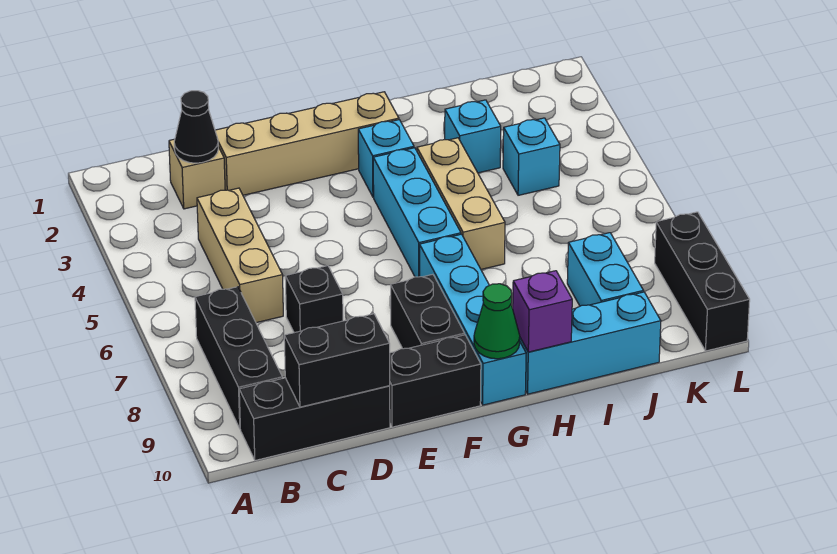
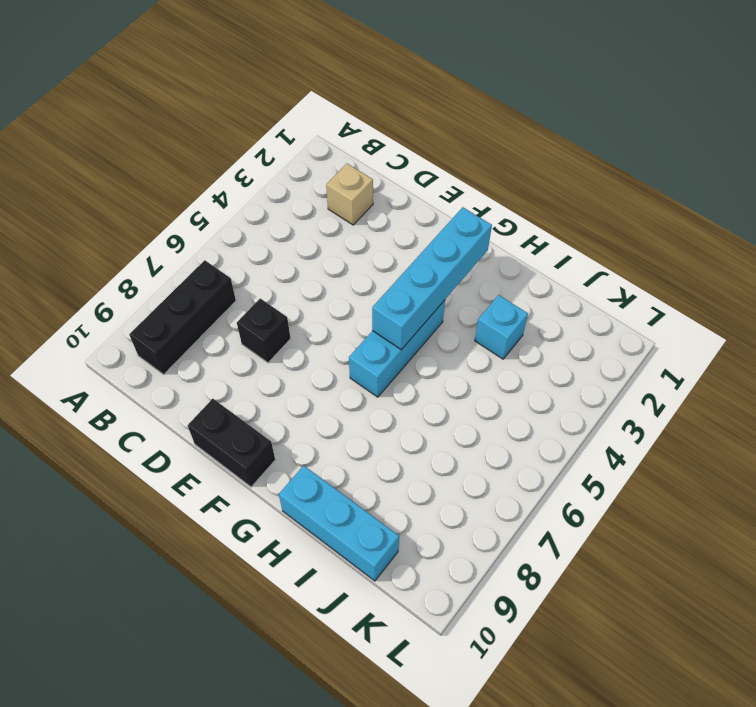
cyan 1x4 brick [372,207,492,350] -> cyan 1x4 brick moved to [420,234,526,405]
none -> black 1x3 brick [239,378,390,460]
none -> tan 1x3 brick [197,188,283,323]
none -> tan 1x4 brick [215,92,399,195]

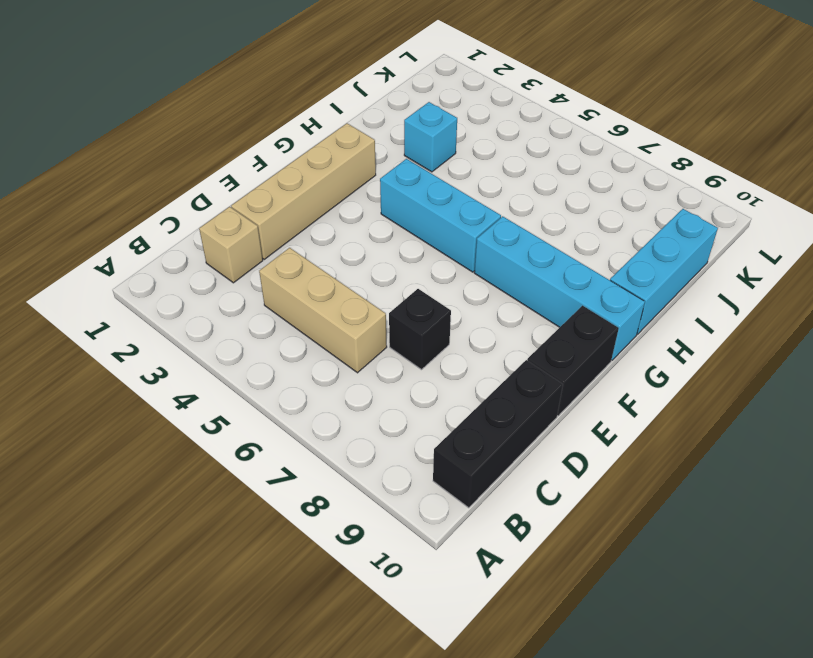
none -> black 1x3 brick [195,287,282,428]
none -> black 1x2 brick [391,274,465,349]
none -> cyan 1x1 brick [358,120,414,197]

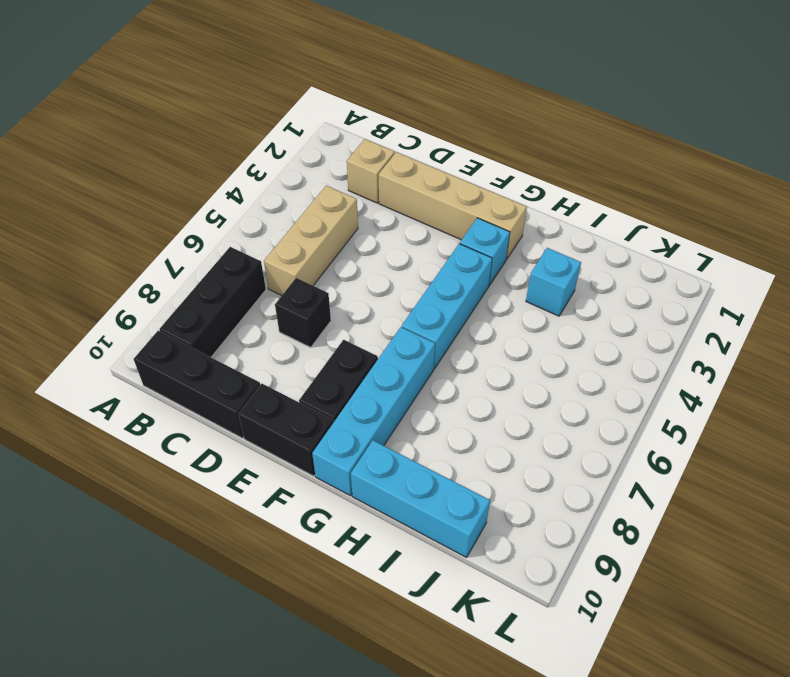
none -> tan 1x3 brick [417,138,505,269]
none -> cyan 1x1 brick [503,118,560,195]
none -> cyan 1x2 brick [567,233,643,306]

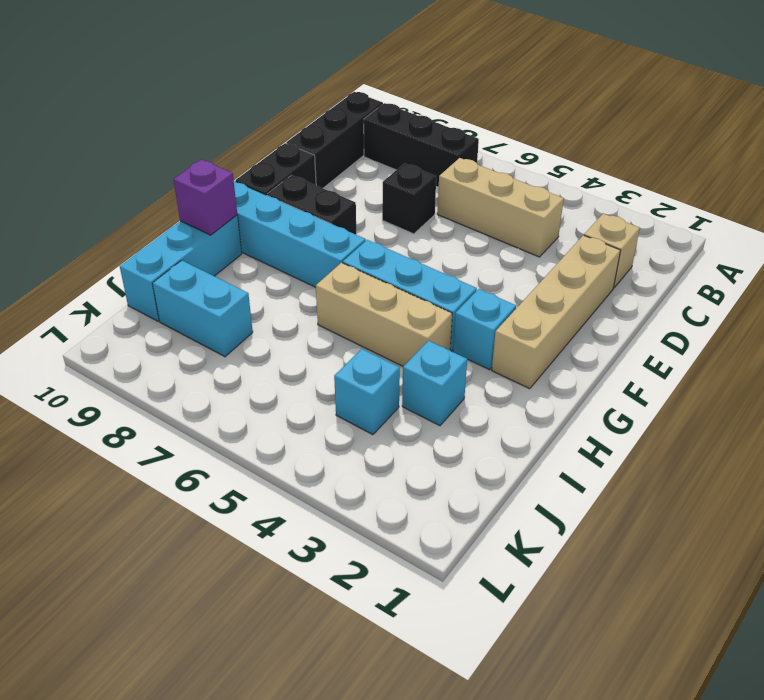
none -> black 1x3 brick [655,212,750,351]
none -> black 1x1 cone [174,91,218,163]
none -> black 1x2 brick [284,314,390,407]

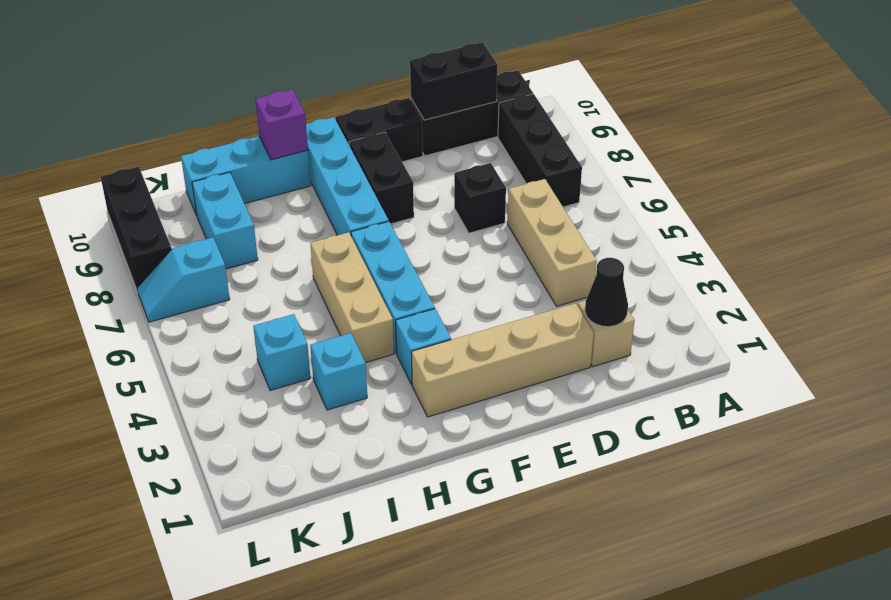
cyan 1x2 slope [137,237,230,322] -> none
none -> green 1x1 cone [474,284,520,359]

